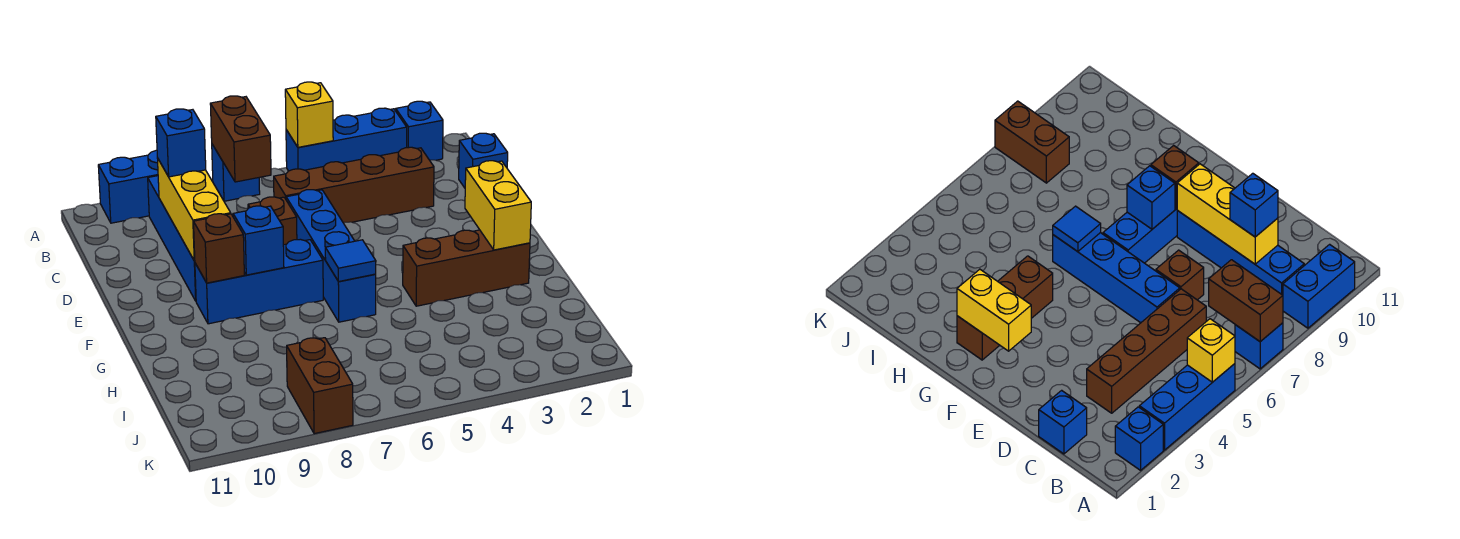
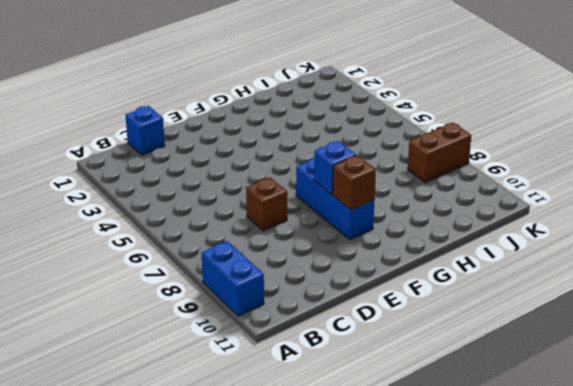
none -> blue 1x1 brick [396,101,443,160]
none -> blue 1x3 brick [286,108,407,171]
none -> blue 1x1 brick [212,144,260,201]

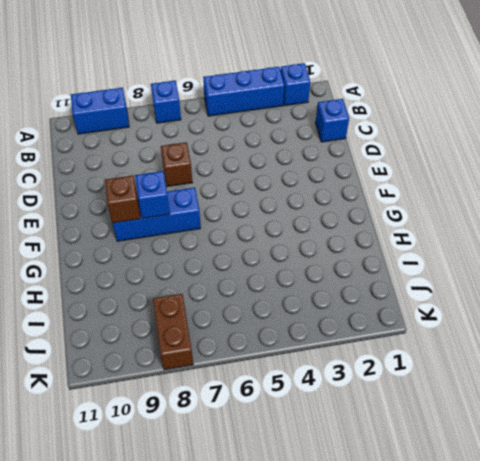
none -> blue 1x4 brick [148,176,196,301]
none -> brown 1x4 brick [274,147,434,223]
none -> blue 1x4 brick [286,190,376,322]

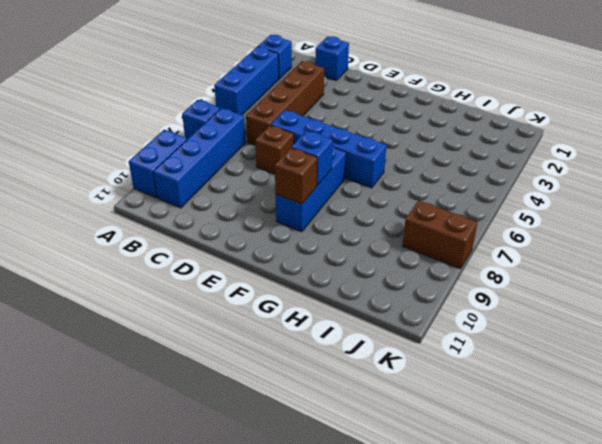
blue 1x4 brick [153,108,246,208] -> blue 1x4 brick turned to [148,176,196,301]
none -> brown 1x3 brick [403,230,530,306]
none -> yellow 1x1 brick [285,82,333,147]
none -> brown 1x2 brick [210,96,271,182]

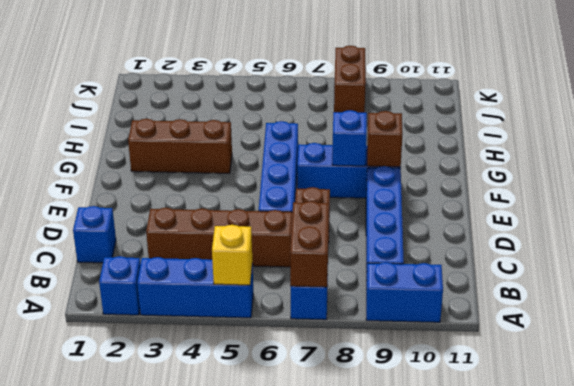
none -> yellow 1x3 brick [157,158,231,261]
none -> yellow 1x2 brick [465,161,531,250]
none -> blue 1x1 tile [325,240,376,282]

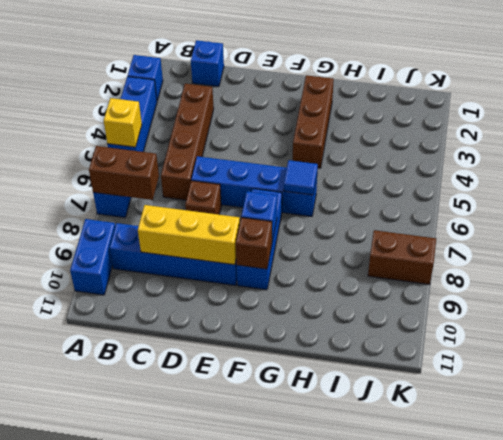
none -> yellow 1x2 brick [465,161,531,250]
none -> blue 1x1 brick [156,109,206,177]

